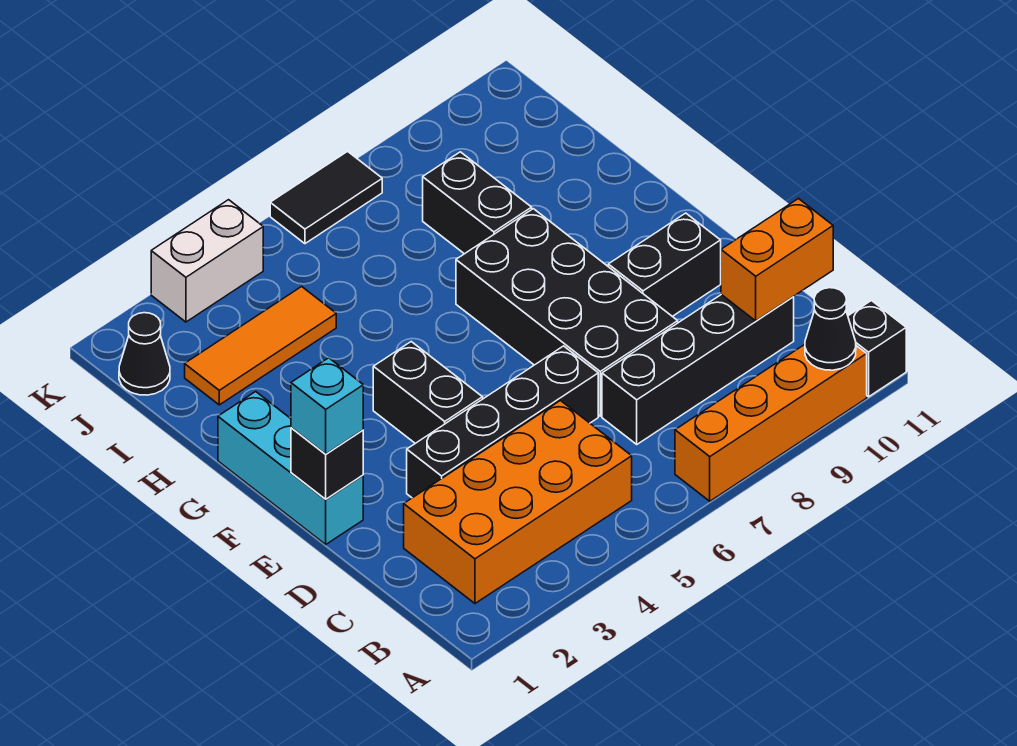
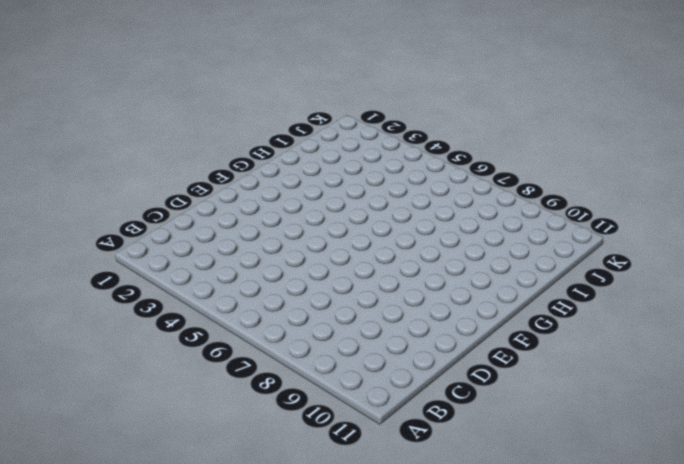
none -> orange 1x4 brick [675,345,867,501]
none -> black 1x1 brick [848,301,906,397]
none -> orange 2x4 brick [404,401,632,603]

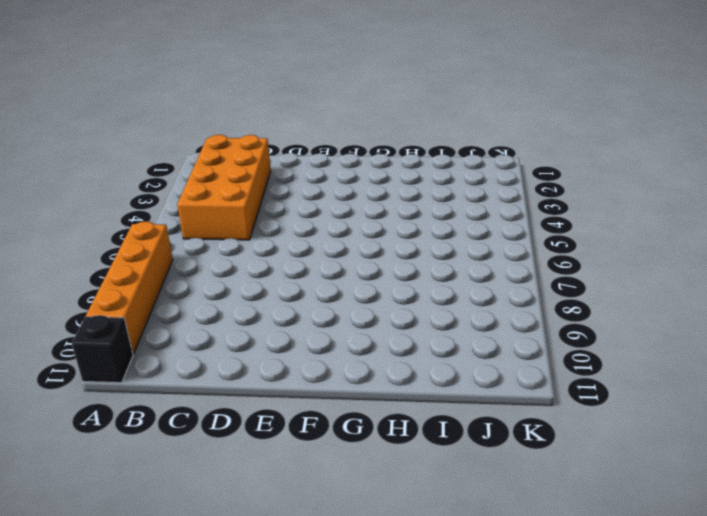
none -> black 1x4 brick [602,295,794,444]
none -> black 1x4 brick [407,346,598,498]
none -> black 2x4 brick [456,209,678,416]

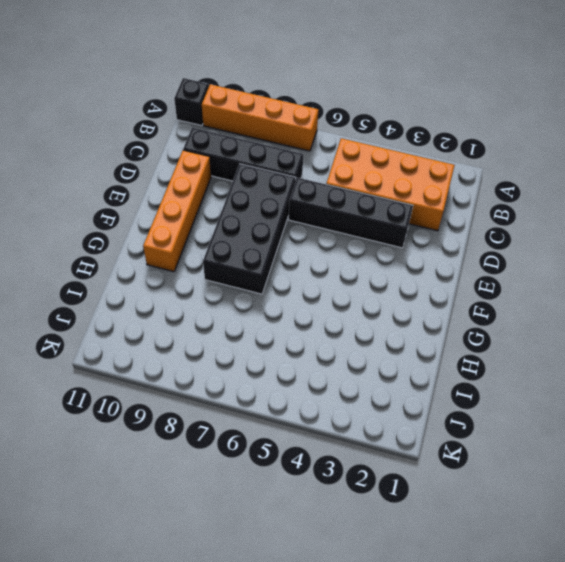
orange 1x4 brick [143,150,211,272] -> black 1x2 brick [608,213,721,316]
none -> cyan 1x3 brick [218,392,363,544]
none -> black 1x2 brick [373,342,483,443]
none -> black 1x2 brick [423,152,532,254]

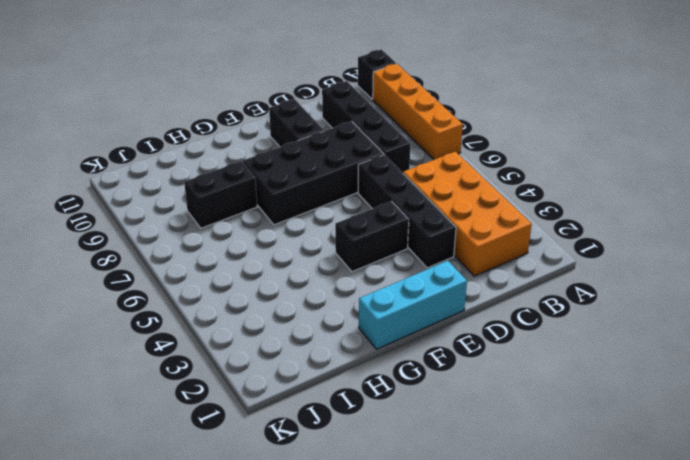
none -> orange 1x3 tile [185,287,336,405]
none -> black 1x1 cone [119,313,170,395]
none -> white 1x2 brick [151,200,263,322]

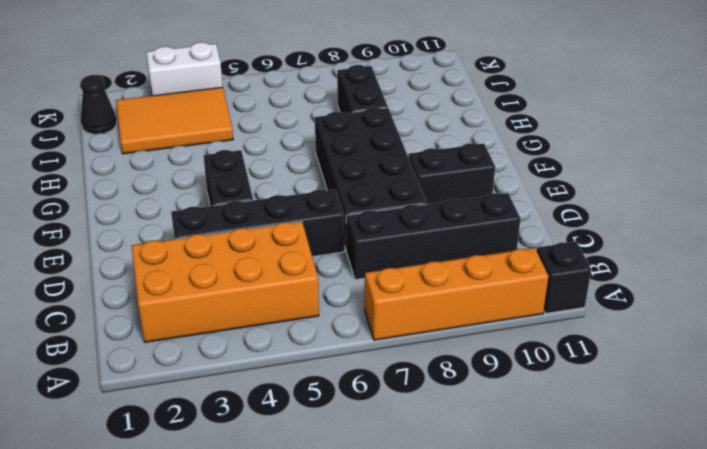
orange 2x3 tile [116,87,233,154] -> orange 1x3 tile [185,287,336,405]
none -> cyan 1x3 brick [218,392,363,544]
none -> black 1x2 tile [270,151,382,244]
none -> black 1x1 cone [805,288,856,370]

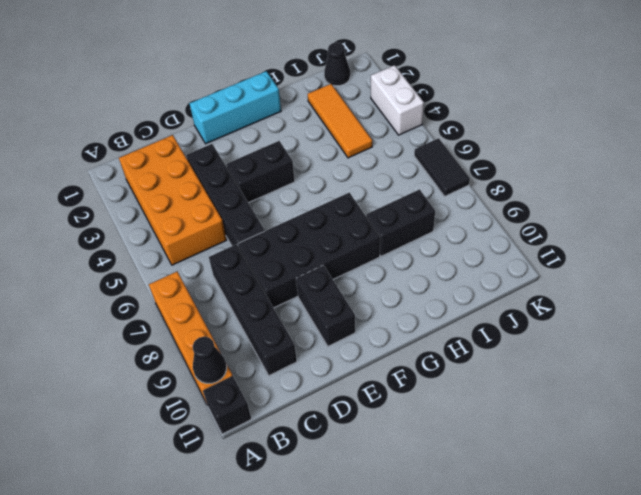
none -> orange 1x2 brick [721,199,833,321]
none -> black 1x1 brick [291,428,363,499]
none -> cyan 1x1 brick [291,358,363,454]

